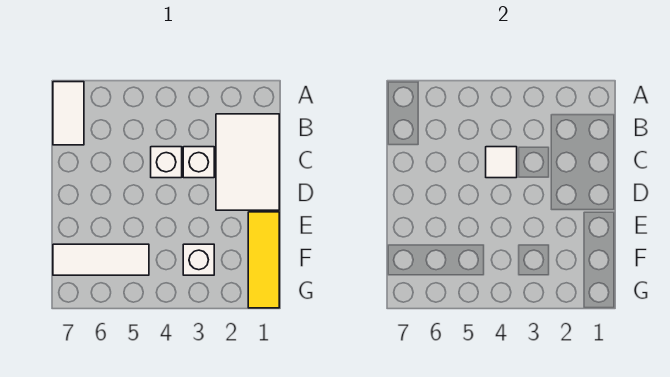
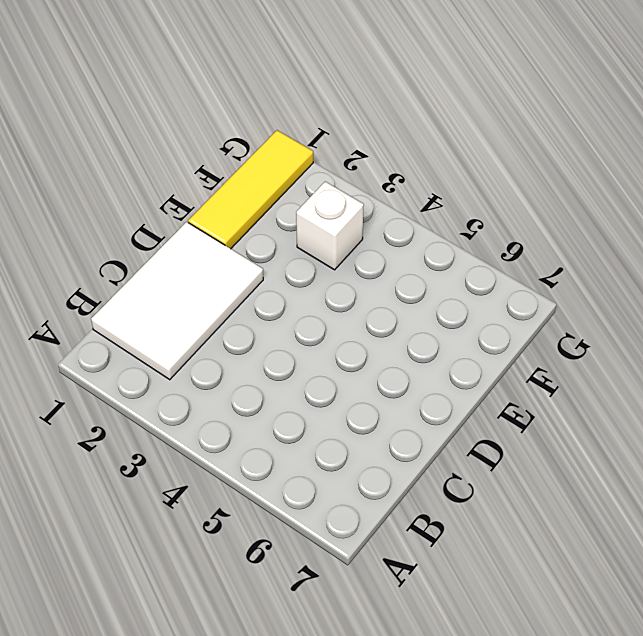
none -> white 1x2 tile [53,82,84,145]
none -> white 1x1 brick [183,147,214,178]

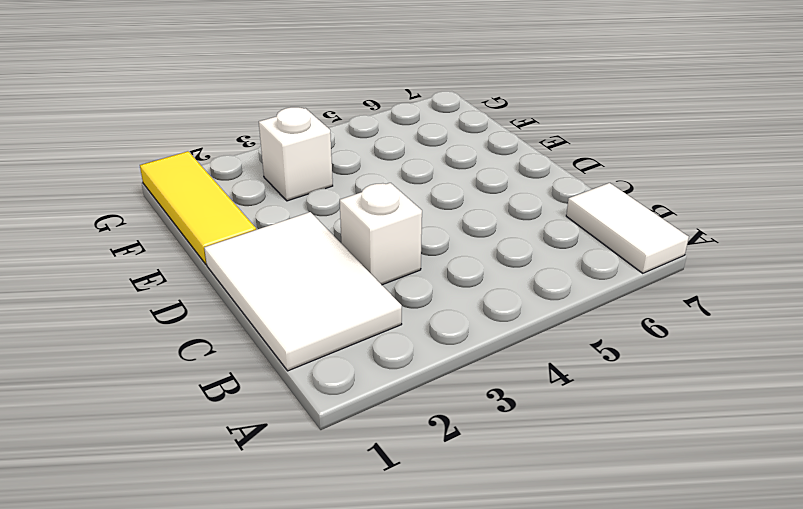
none -> white 1x1 brick [151,147,182,178]
none -> white 1x3 tile [53,244,149,275]

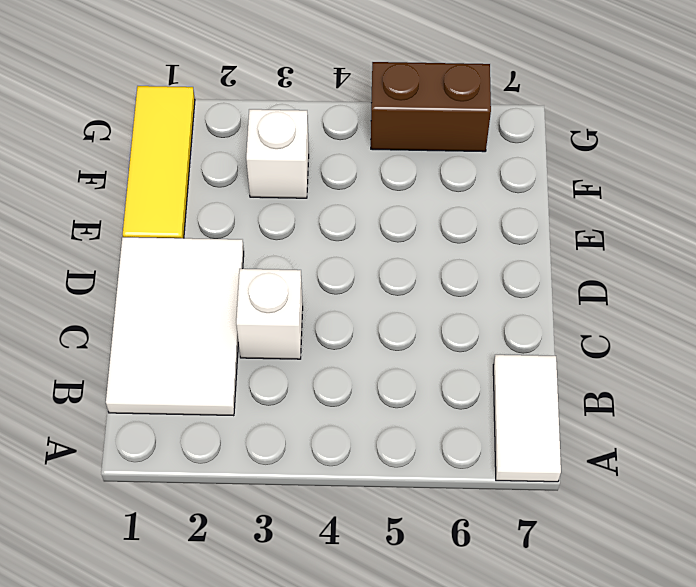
brown 1x2 brick [371,62,491,152] -> none
none -> white 1x1 brick [151,147,182,178]
none -> white 1x3 tile [53,244,149,275]

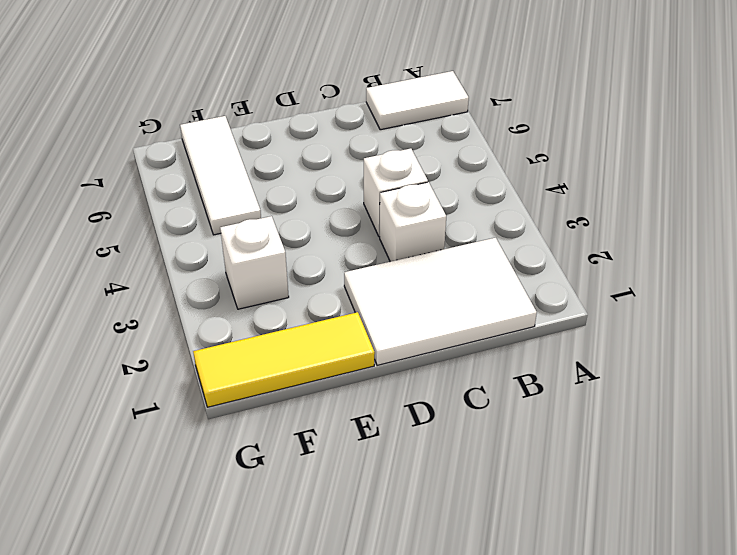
none -> white 1x1 tile [486,147,517,178]

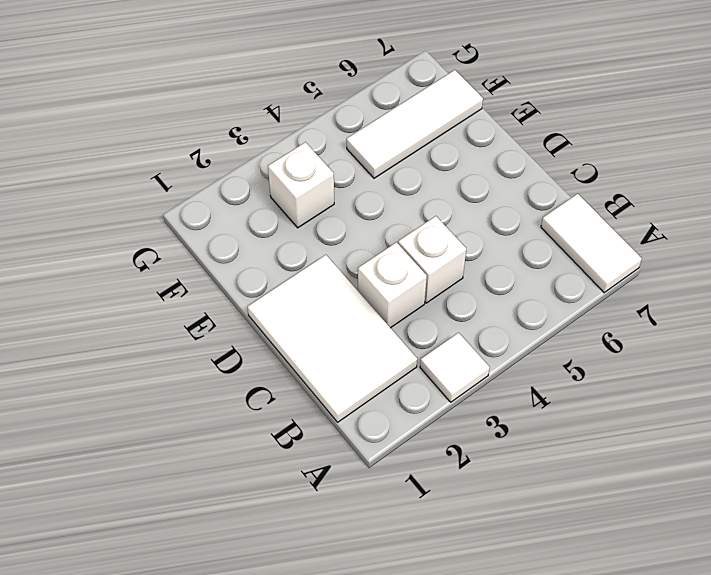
white 1x1 tile [420,333,490,402] -> white 1x1 tile moved to [486,147,517,178]
none -> yellow 1x3 tile [248,212,279,308]

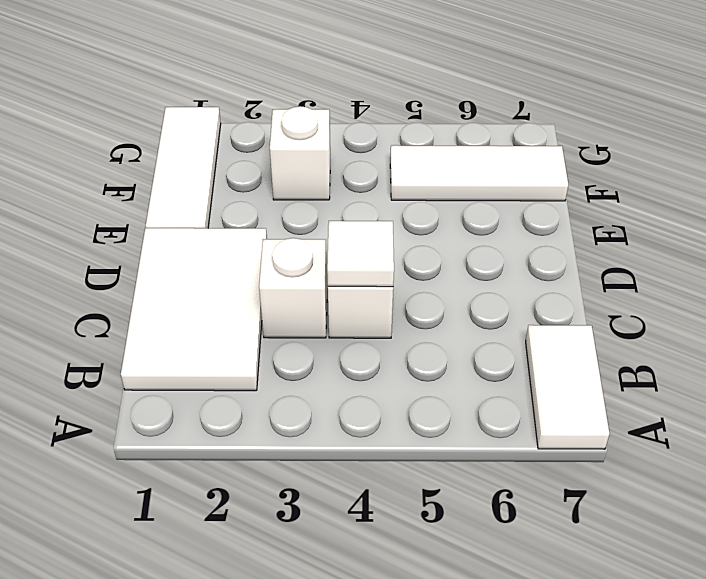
white 1x3 tile [146,107,221,228] -> yellow 1x3 tile [248,212,279,308]

